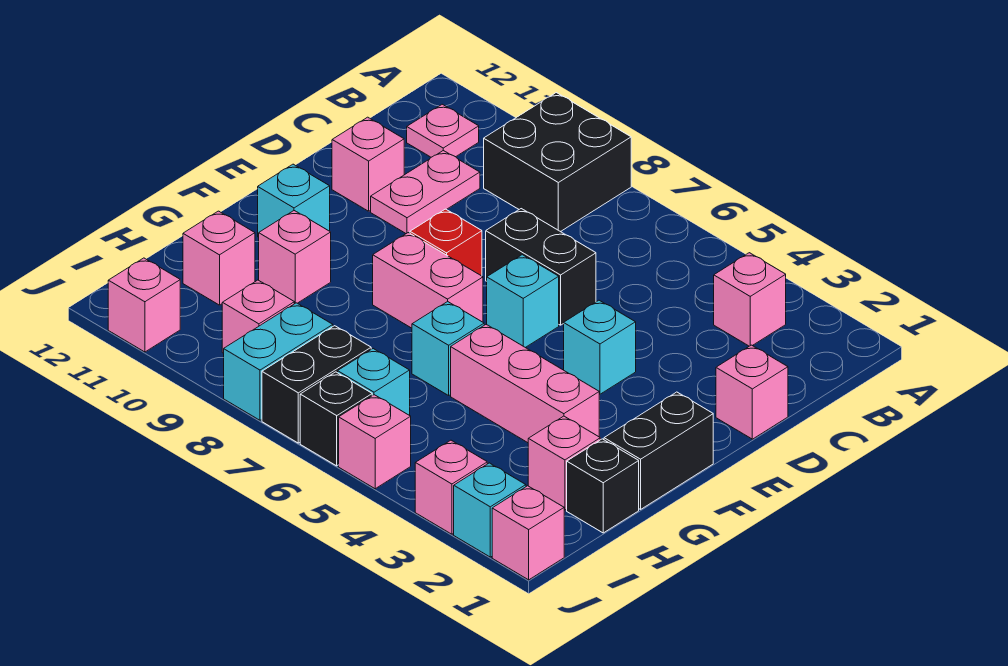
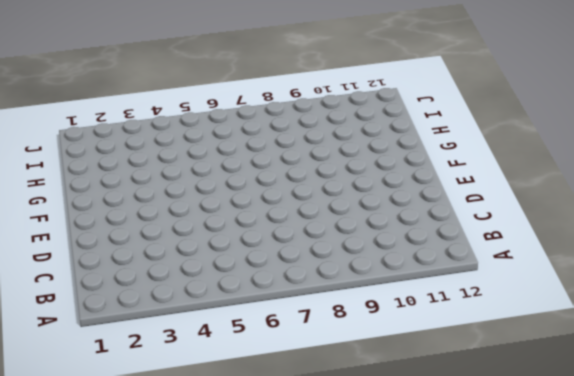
none -> black 2x2 brick [484,93,631,232]
none -> pink 1x1 brick [714,253,786,346]
none -> pink 1x1 plate [407,104,479,157]

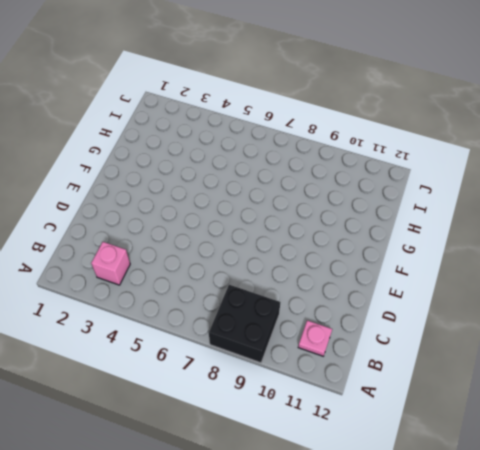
none -> pink 1x2 plate [371,151,480,234]
none -> pink 1x1 brick [716,345,788,439]
none -> black 1x2 brick [486,209,596,325]

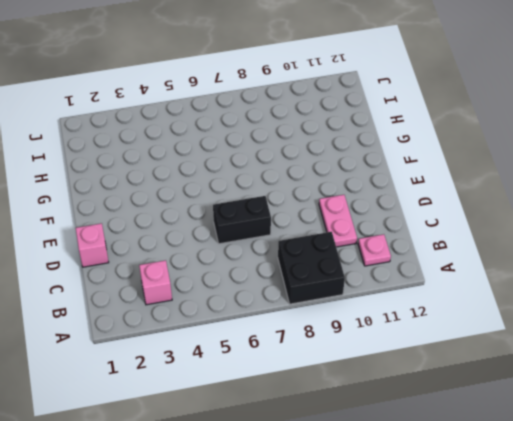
none -> pink 1x1 brick [332,117,404,211]
none -> cyan 1x1 brick [564,300,636,394]
none -> cyan 1x1 brick [487,255,559,348]

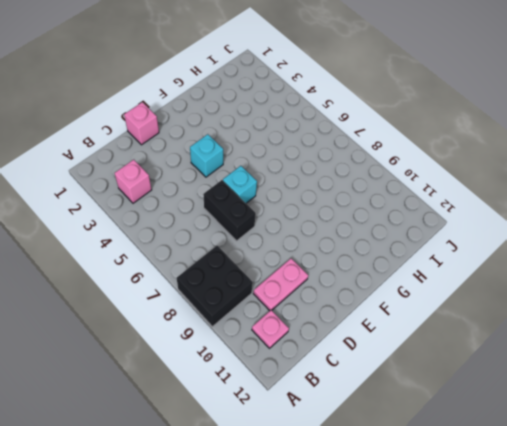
none -> pink 1x1 brick [332,117,404,211]
none -> red 1x1 brick [410,209,482,276]
none -> black 1x2 brick [604,392,713,509]

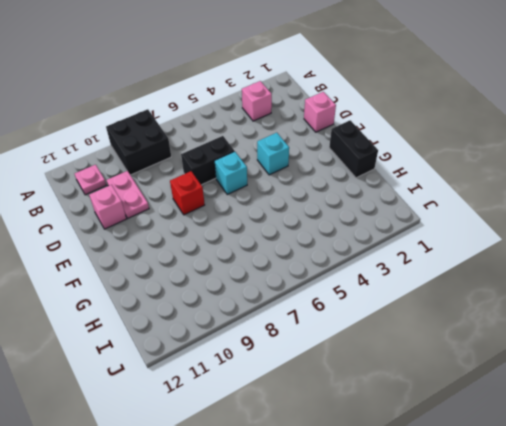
none -> pink 1x2 brick [373,233,483,328]
none -> cyan 1x1 brick [258,164,330,237]
none -> pink 1x3 brick [451,324,599,443]

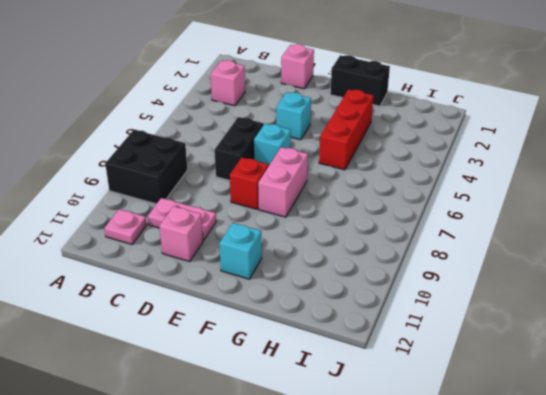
red 1x3 brick [319,89,374,170] -> pink 1x3 brick [451,324,599,443]
none -> cyan 1x1 brick [412,302,484,395]
none -> pink 1x1 brick [259,211,331,304]
none -> black 1x1 brick [567,439,639,533]

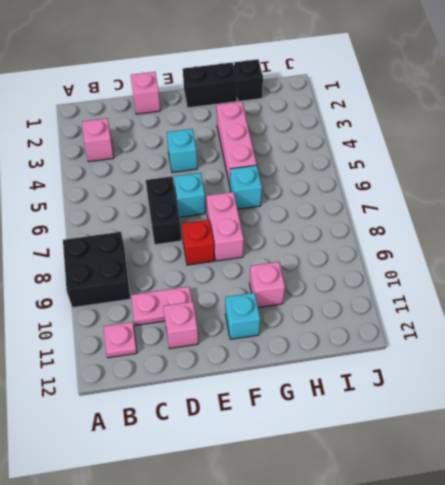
none -> pink 1x1 brick [528,416,600,510]
none -> pink 1x1 brick [183,211,255,305]
none -> cyan 1x1 brick [338,349,410,415]

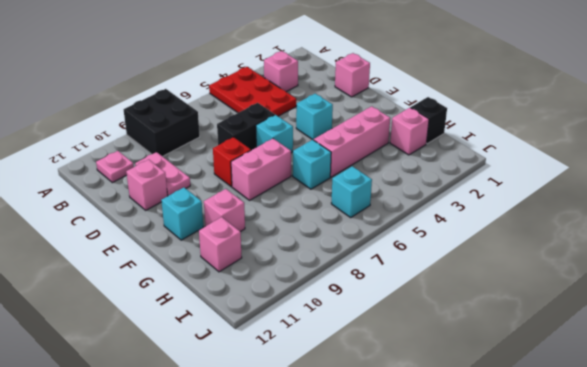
red 2x3 plate [209,67,296,116] -> none
none -> black 1x2 brick [604,392,713,509]
none -> black 1x2 brick [262,326,371,443]
none -> cyan 1x2 brick [224,303,333,420]

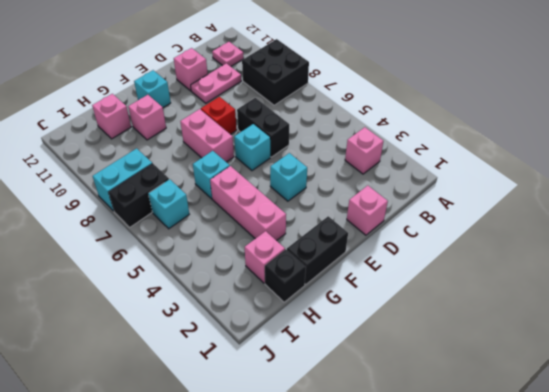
none -> pink 1x1 brick [222,280,294,353]
none -> pink 1x1 brick [492,486,564,580]
none -> cyan 1x1 brick [454,463,526,557]

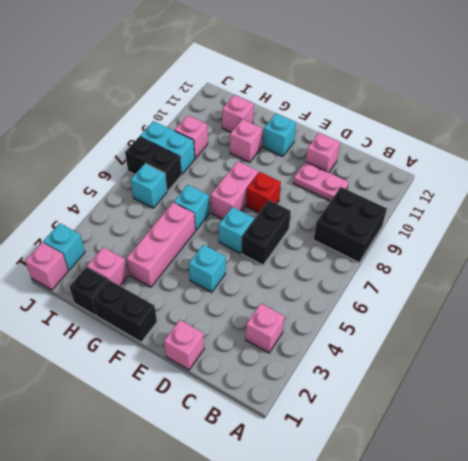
none -> pink 1x1 plate [407,104,479,157]
none -> pink 1x1 brick [415,440,487,534]
none -> pink 1x1 brick [339,395,411,489]

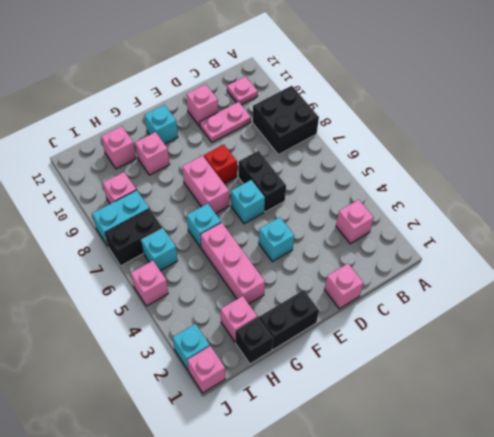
none -> pink 1x1 brick [415,440,487,534]
none -> black 1x1 brick [300,372,372,466]
none -> pink 1x1 brick [108,258,180,352]

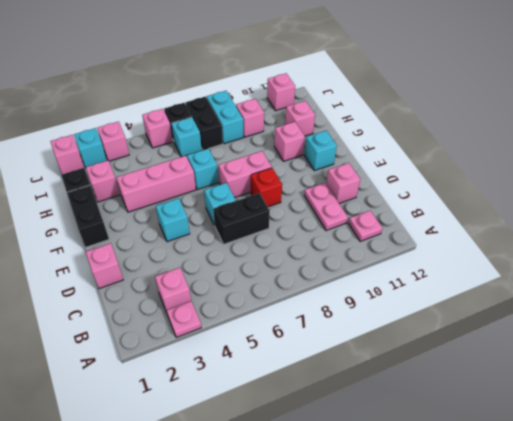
pink 1x1 plate [166,301,201,337] -> none
none -> black 2x2 brick [484,93,631,232]

